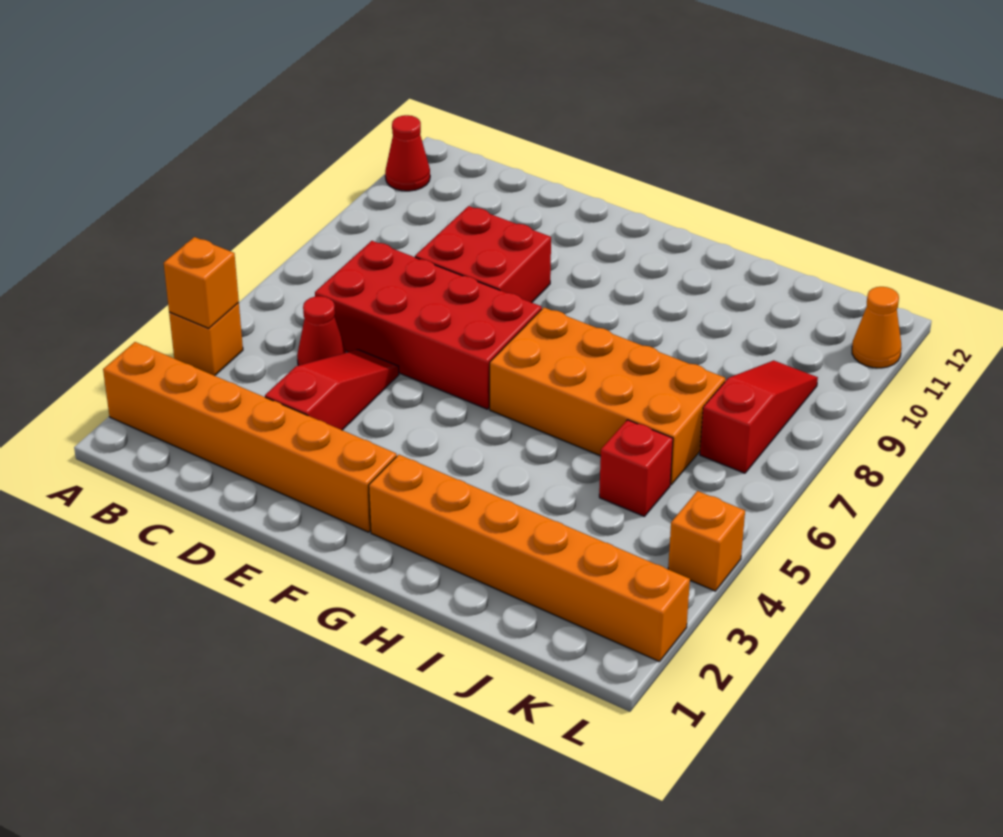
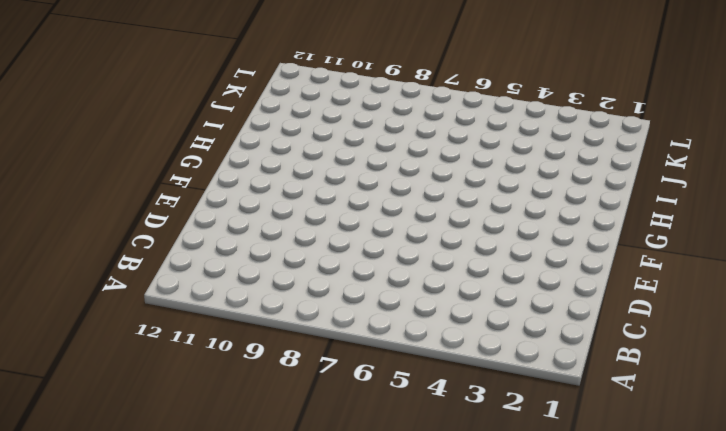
none -> orange 1x6 brick [103,342,397,532]
none -> orange 1x1 brick [169,303,243,376]
none -> red 1x1 cone [385,115,430,191]

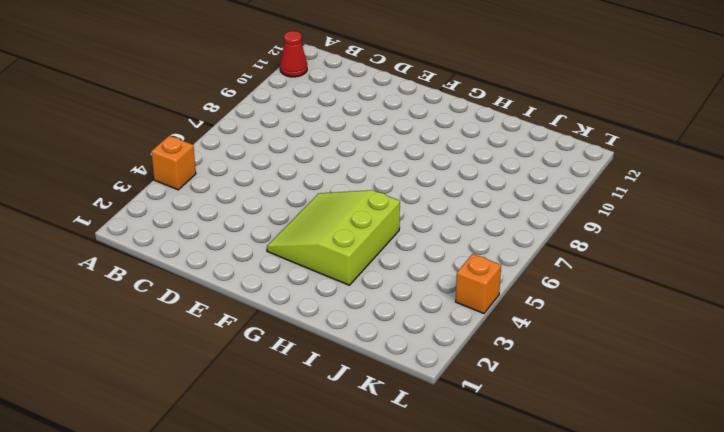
lime 3x3 slope [267,190,400,285] -> none
none -> orange 1x6 brick [103,342,397,532]
none -> red 1x1 cone [297,296,346,366]
none -> red 2x4 brick [315,241,542,409]

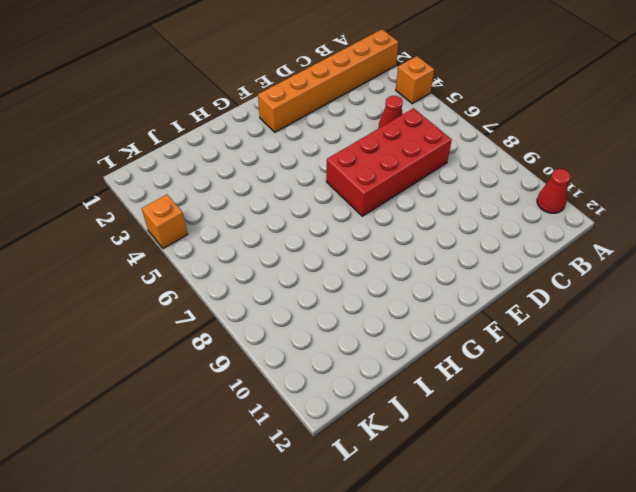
none -> red 1x3 slope [265,350,399,430]
none -> red 2x2 brick [415,206,551,303]
none -> orange 1x6 brick [369,455,690,662]

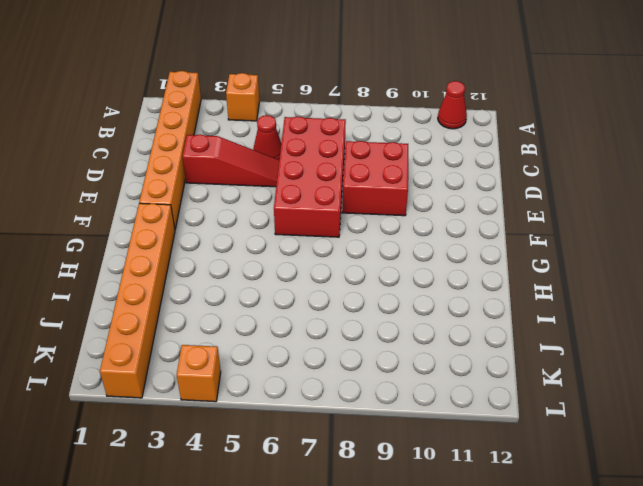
none -> orange 2x4 brick [490,308,725,485]
none -> red 1x1 brick [599,420,673,516]
none -> red 1x3 slope [700,360,818,473]

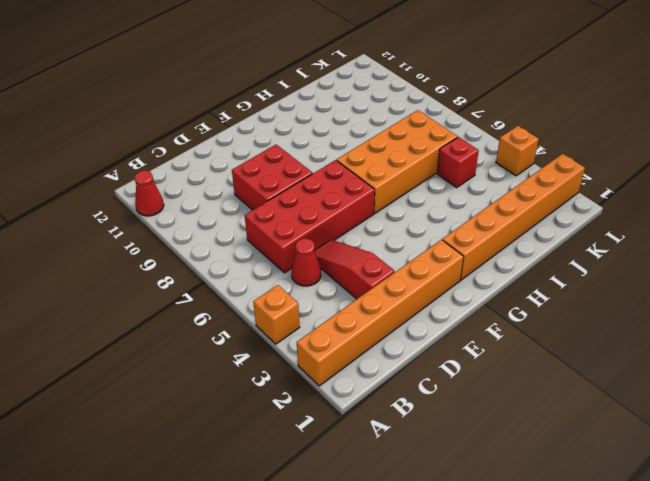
none -> red 1x3 slope [700,360,818,473]
none -> orange 1x1 cone [852,287,901,368]
none -> orange 1x1 brick [164,237,239,328]

